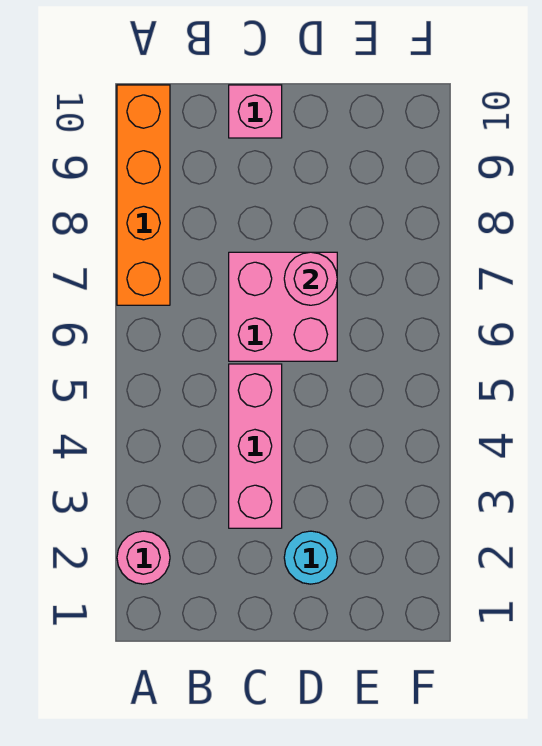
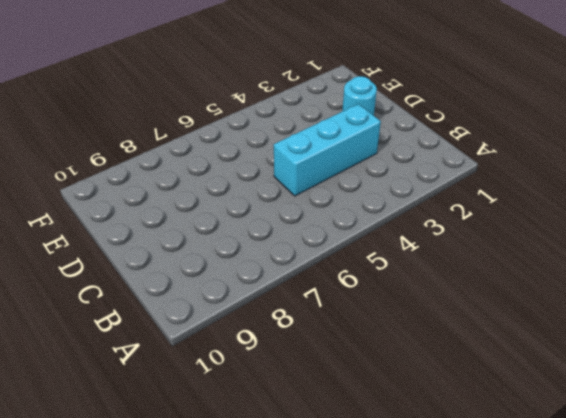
cyan 1x3 brick [274,104,381,196] -> pink 1x3 brick [229,364,282,528]
none -> pink 1x1 round brick [117,531,170,584]
none -> orange 1x4 brick [117,85,170,305]

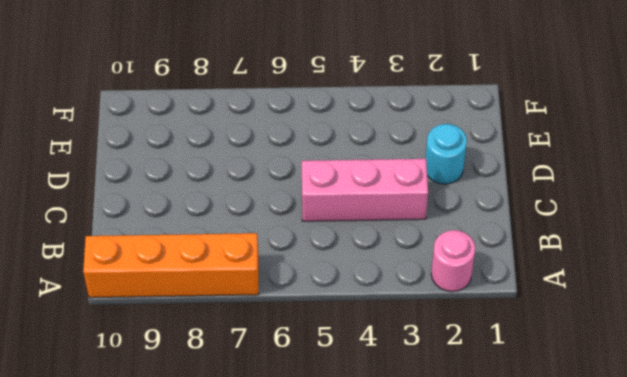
none -> pink 2x2 brick [229,252,337,361]
none -> pink 1x1 brick [229,85,282,138]

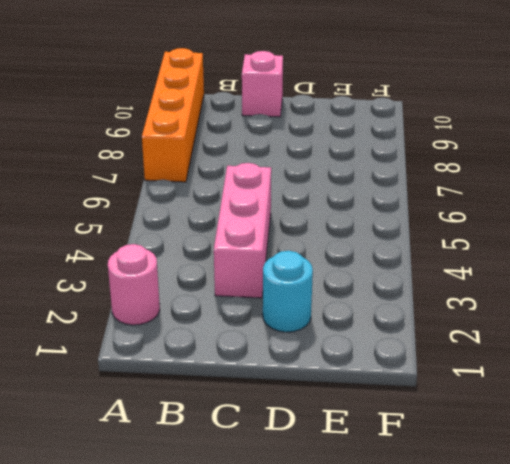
none -> pink 2x2 brick [229,252,337,361]
none -> pink 1x1 round brick [284,252,337,305]

